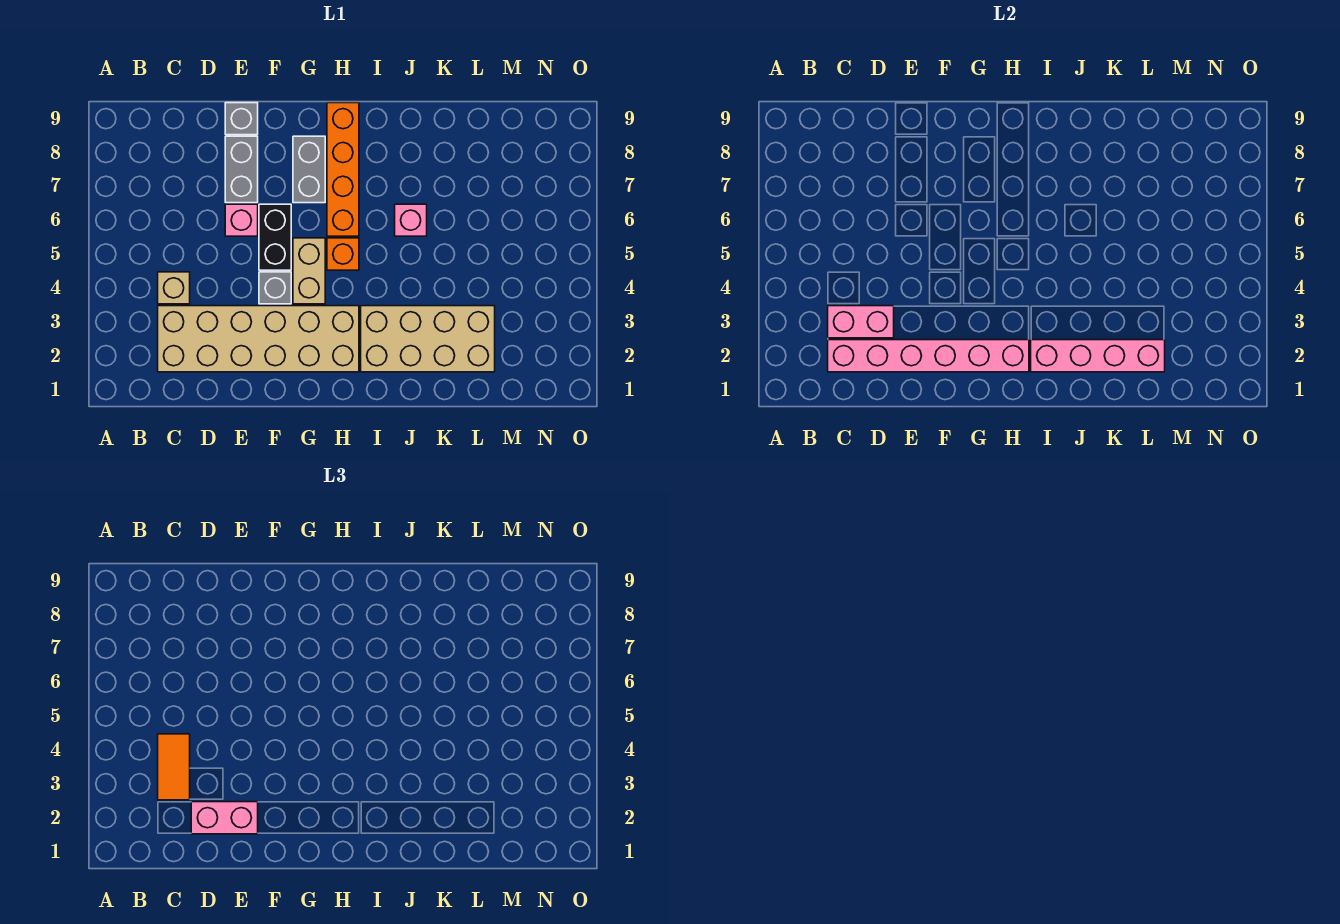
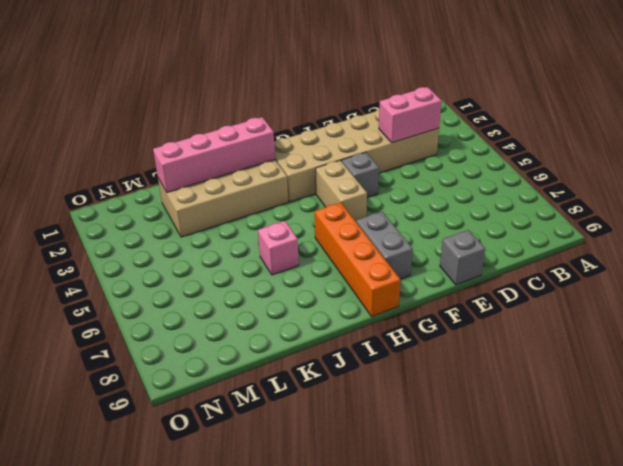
none -> tan 1x1 brick [158,272,190,304]
none -> pink 1x1 brick [225,204,258,236]
none -> grey 1x2 brick [225,136,258,203]

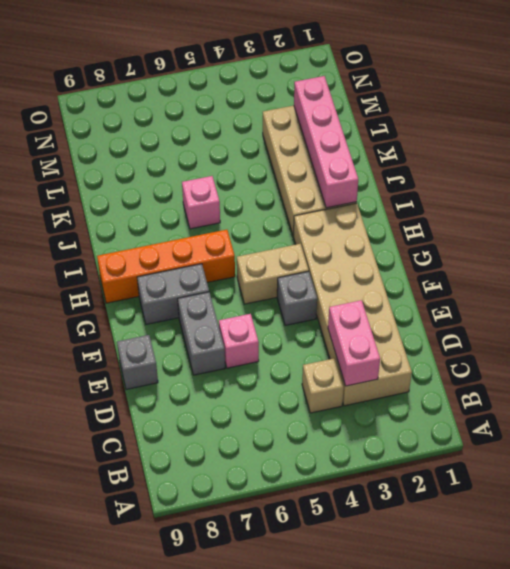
grey 1x2 brick [178,292,225,375] -> grey 1x2 brick turned to [225,136,258,203]
none -> black 1x2 brick [259,204,291,270]
none -> orange 1x1 brick [327,238,359,270]
none -> pink 1x6 brick [828,340,1029,372]

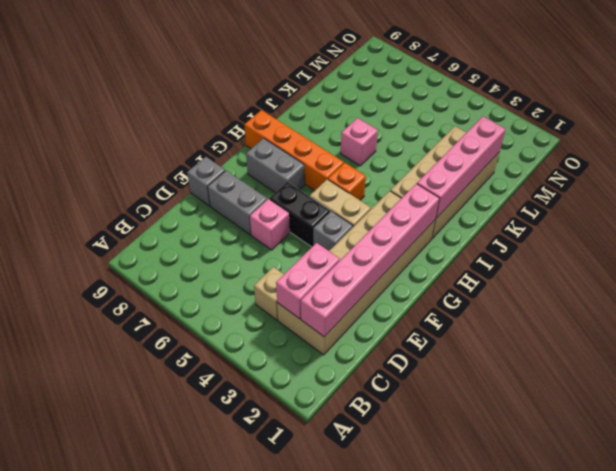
none -> orange 1x2 tile [158,734,190,800]
none -> pink 1x2 brick [191,802,258,834]

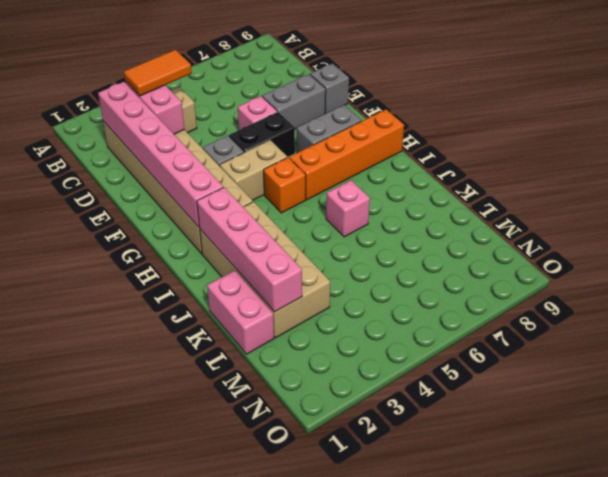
pink 1x2 brick [207,271,274,354] -> pink 1x2 brick moved to [191,802,258,834]

